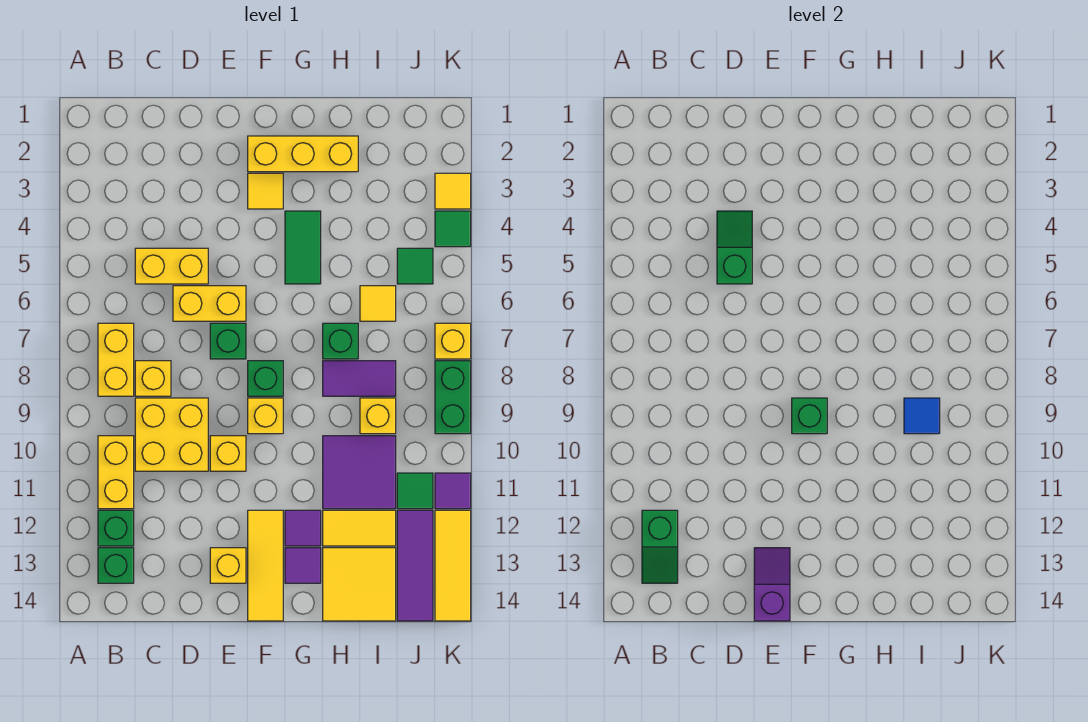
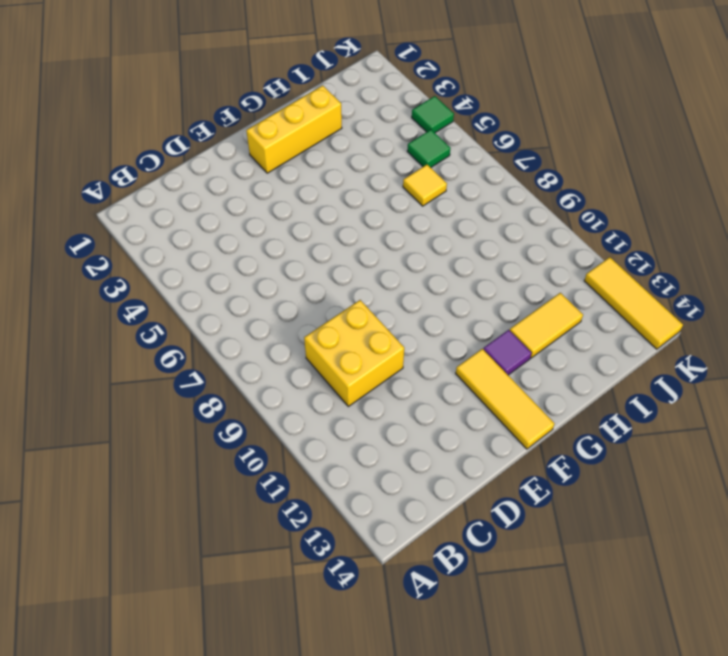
none -> yellow 1x2 brick [98,323,134,396]
none -> yellow 1x2 brick [98,436,134,509]
none -> green 1x1 brick [98,510,134,546]
none -> green 1x1 brick [98,548,134,583]

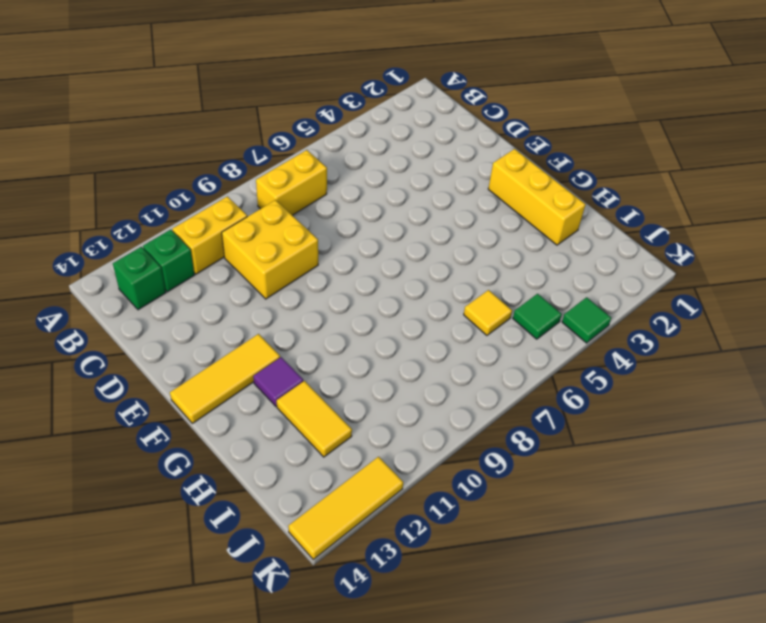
none -> yellow 1x2 brick [135,248,208,284]
none -> yellow 1x1 brick [135,361,171,396]
none -> yellow 1x2 brick [173,286,246,321]
none -> green 1x1 brick [210,323,246,359]

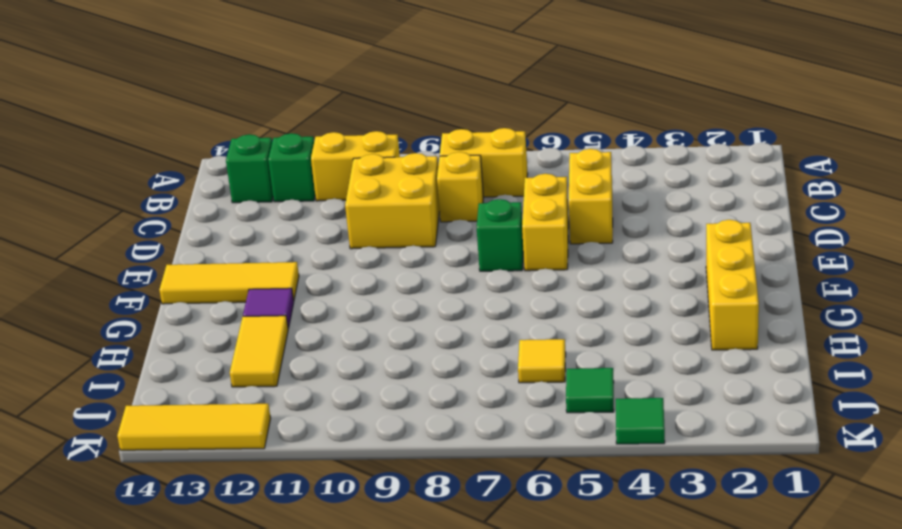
none -> yellow 1x1 brick [210,436,246,471]
none -> yellow 1x1 brick [210,548,246,583]
none -> yellow 1x1 tile [248,173,283,209]
none -> green 1x1 brick [248,361,283,396]

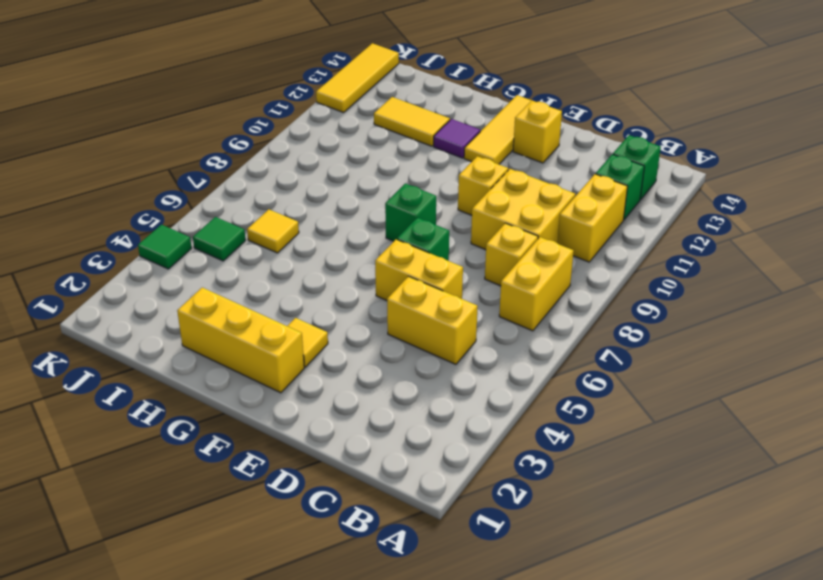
none -> yellow 1x1 brick [248,398,283,434]
none -> green 1x2 tile [285,211,321,284]
none -> purple 1x1 tile [285,548,321,583]
none -> green 1x1 brick [323,323,358,359]

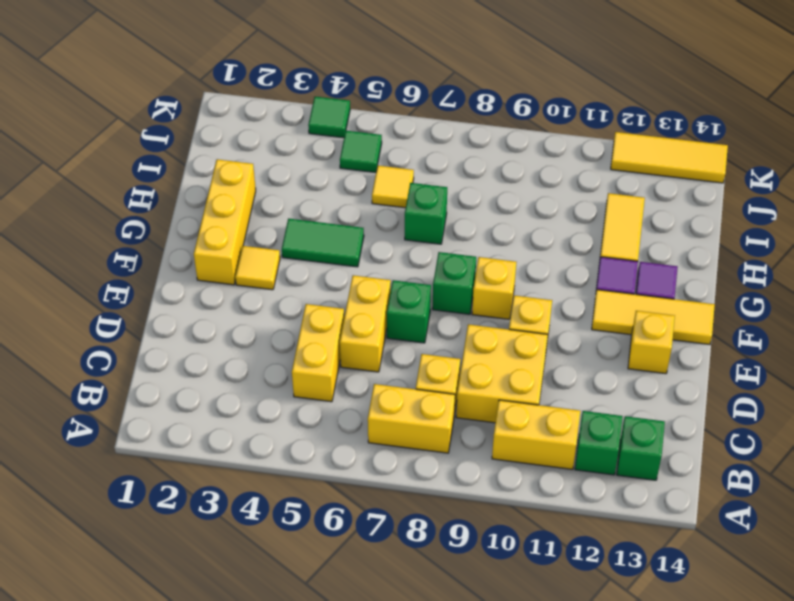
none -> purple 1x2 tile [323,361,396,396]
none -> purple 2x2 tile [323,436,396,509]
none -> yellow 2x2 tile [323,548,396,621]
none -> yellow 1x1 brick [360,398,396,434]

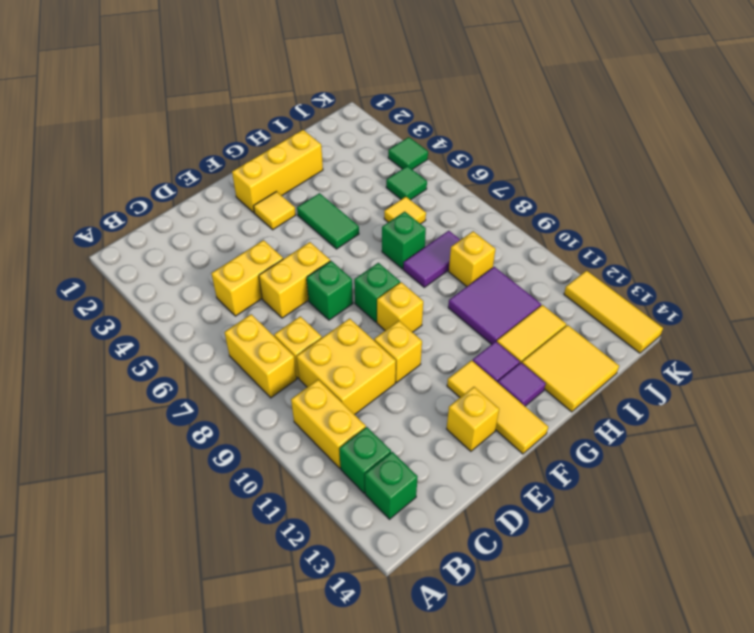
none -> green 1x1 tile [397,473,433,509]
none -> purple 1x3 tile [397,510,433,621]
none -> yellow 1x1 tile [435,173,471,209]
none -> yellow 1x1 brick [435,323,471,359]

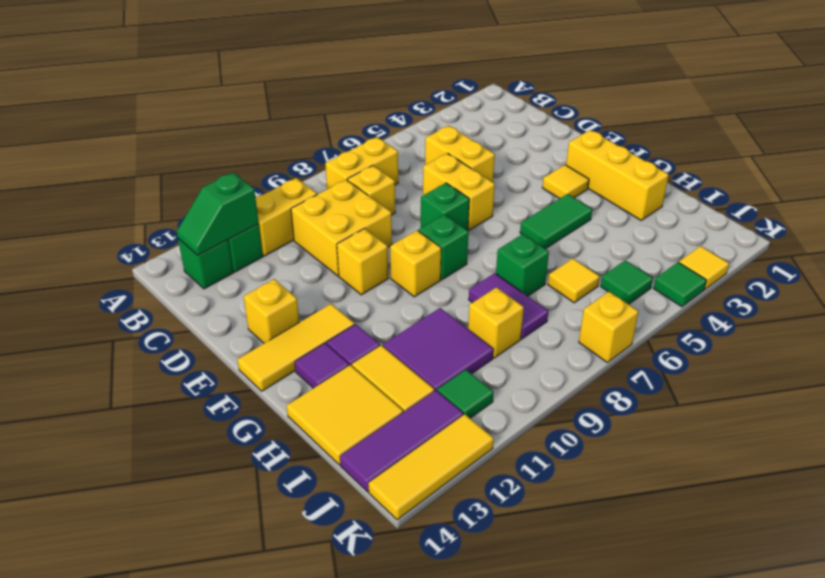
none -> green 1x2 brick [435,361,471,434]
none -> purple 1x1 tile [435,473,471,509]
none -> green 1x2 slope [717,211,752,284]
none -> purple 1x2 slope [754,548,790,621]

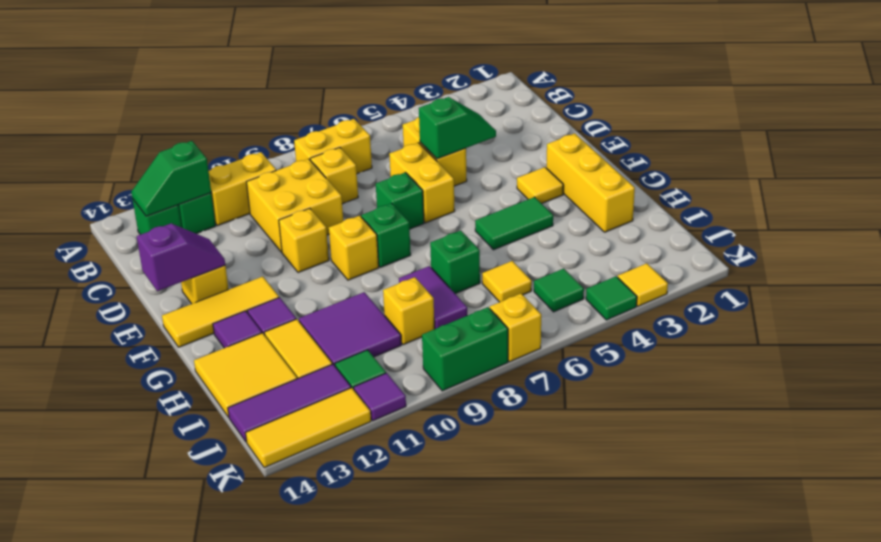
none -> green 1x1 brick [792,398,827,434]
none -> blue 1x1 tile [904,398,940,434]

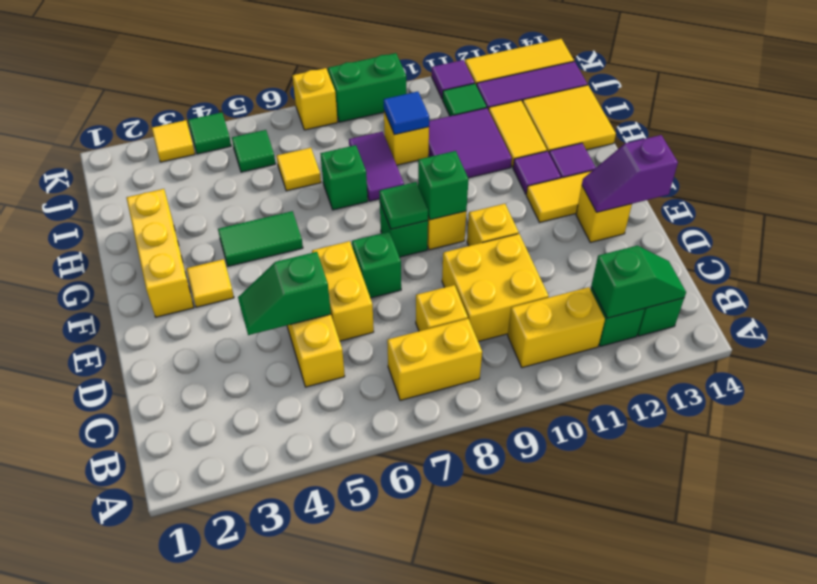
green 1x1 tile [379,182,428,229] -> none

